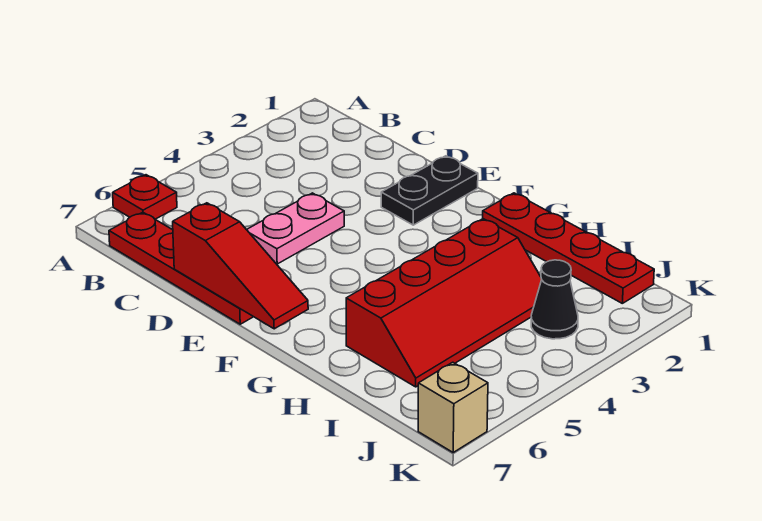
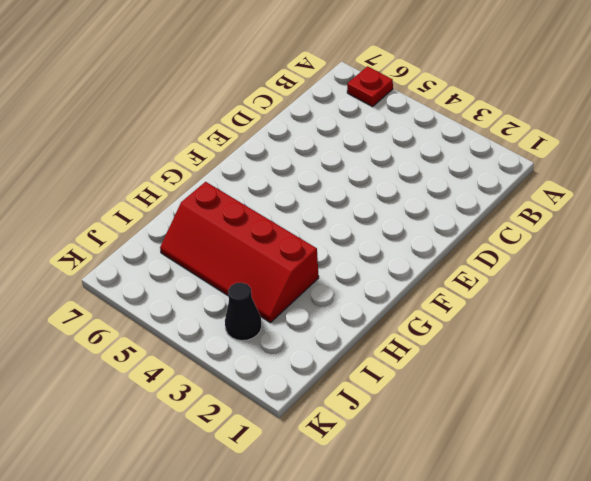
none -> red 1x4 plate [109,212,253,324]
none -> pink 1x2 plate [247,193,344,264]

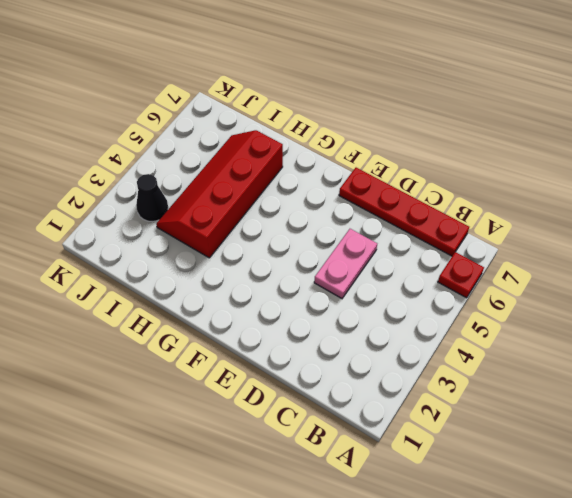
none -> black 1x2 plate [381,156,478,225]
none -> red 1x4 plate [483,193,654,303]

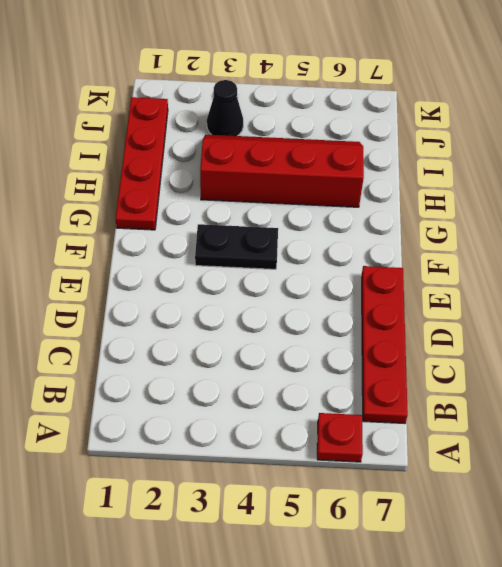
black 1x2 plate [195,224,278,269] -> black 1x2 plate moved to [381,156,478,225]
none -> pink 1x2 plate [247,193,344,264]
none -> tan 1x1 brick [418,362,488,452]

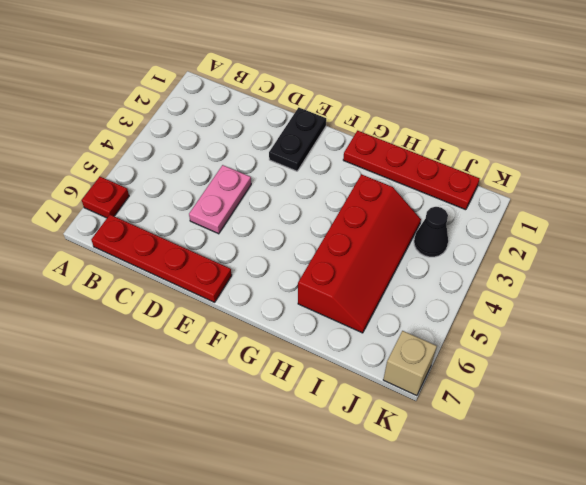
none -> red 1x3 slope [173,203,308,329]

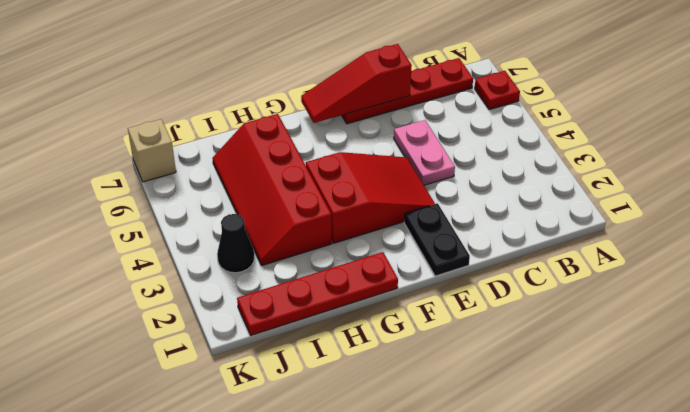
red 2x3 slope [306,152,435,243] -> none

